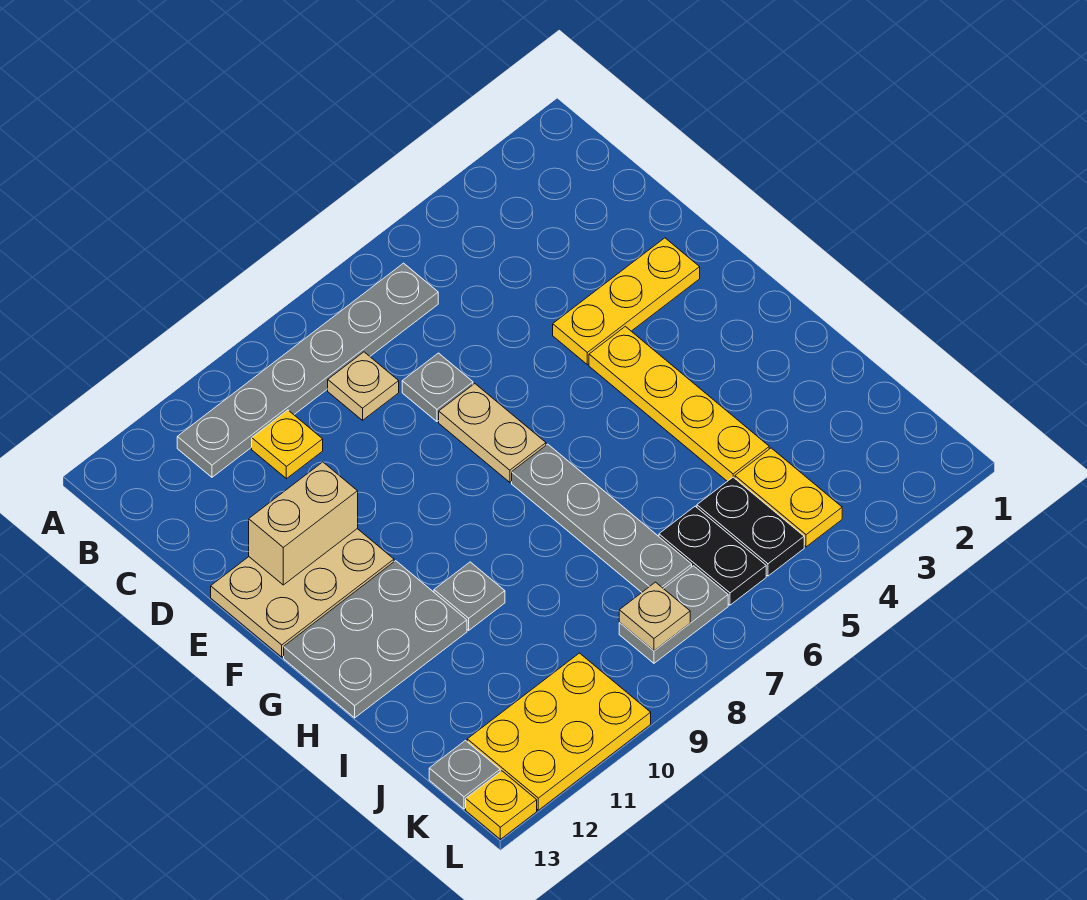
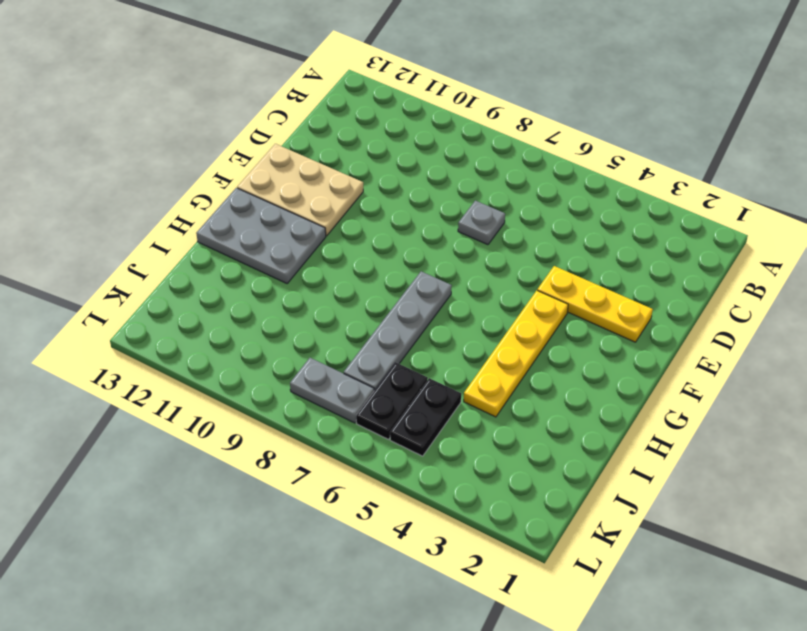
none -> grey 1x6 plate [177,263,438,477]
none -> tan 1x1 plate [328,352,399,420]
none -> yellow 1x1 plate [252,410,323,479]

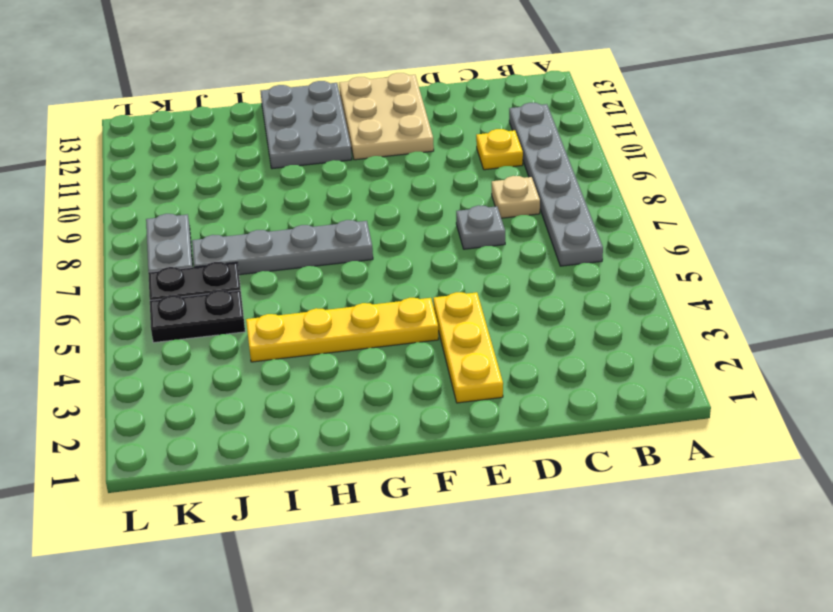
none -> tan 1x2 plate [439,384,546,482]
none -> grey 1x1 plate [434,562,505,630]
none -> yellow 1x2 plate [735,448,842,547]

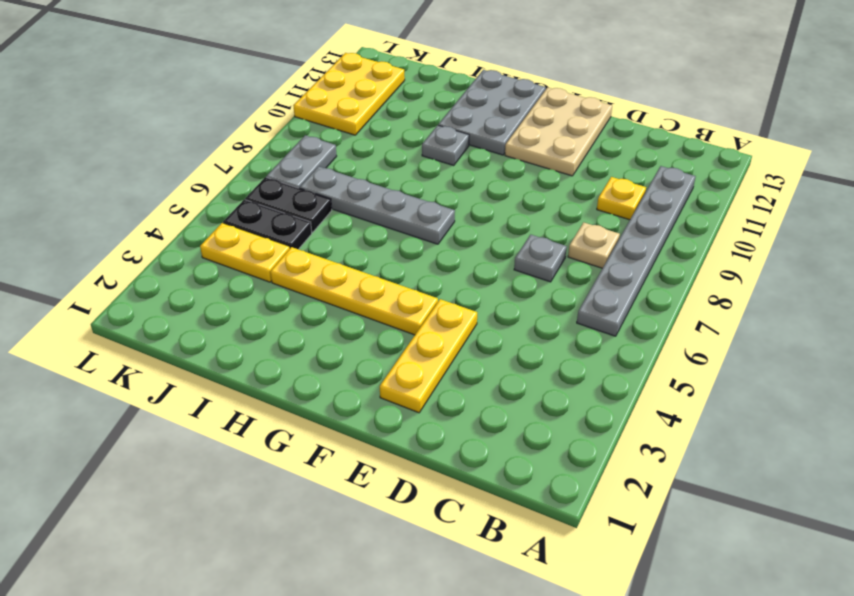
none -> tan 1x2 plate [439,384,546,482]
none -> grey 1x1 plate [429,741,500,809]
none -> yellow 1x1 plate [466,771,537,839]

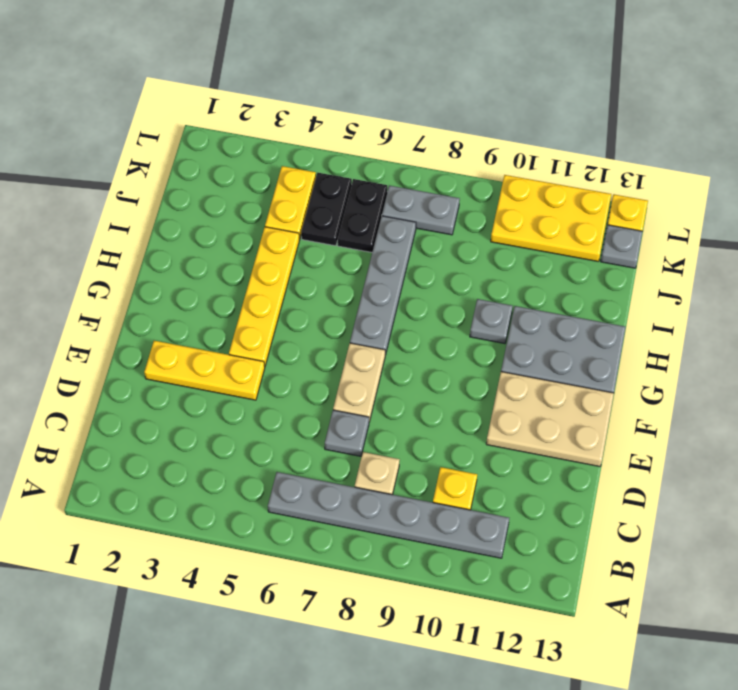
none -> tan 1x2 brick [249,462,358,585]
none -> tan 1x1 plate [619,582,690,651]

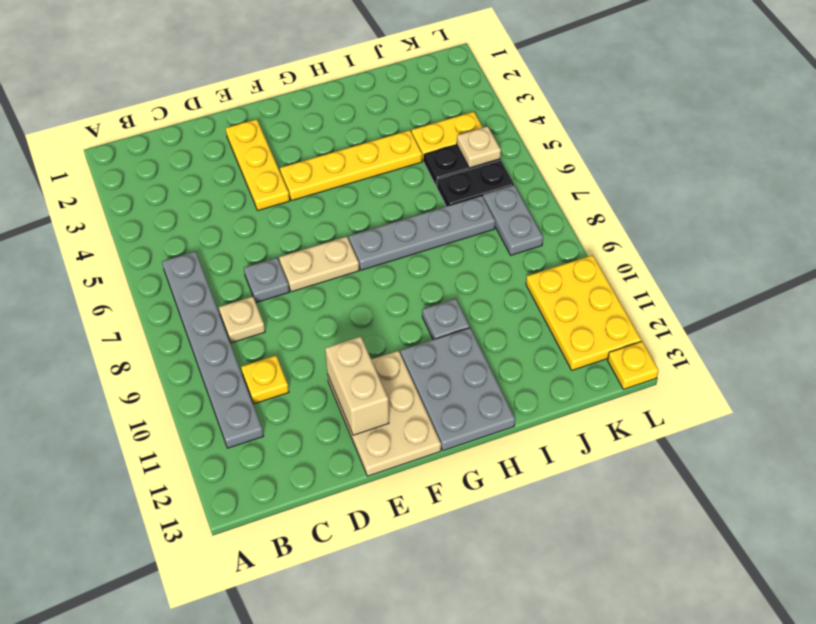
tan 1x1 plate [457,126,501,168] -> tan 1x1 plate moved to [619,582,690,651]
none -> grey 1x1 plate [429,741,500,809]

